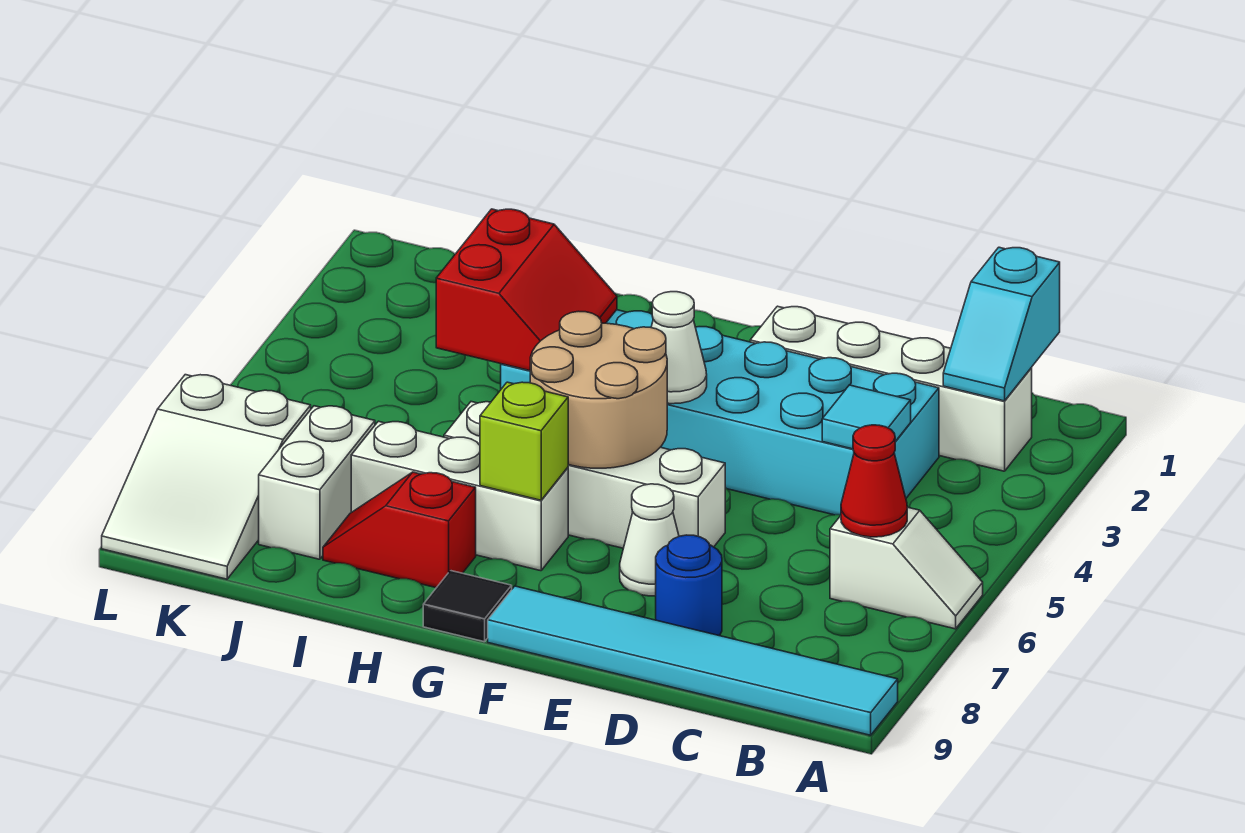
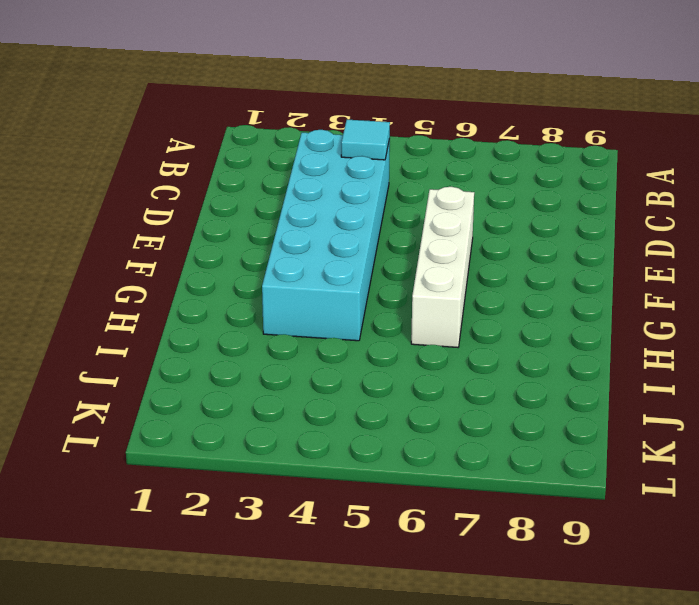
none -> white 1x2 slope [830,507,983,629]
none -> cyan 1x6 tile [488,586,898,735]
none -> white 1x4 brick [750,306,1032,471]

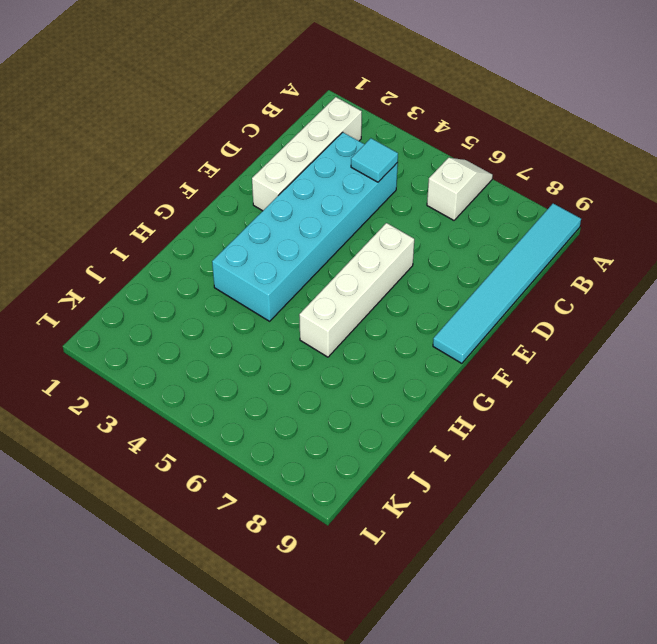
none -> blue 1x1 round brick [656,535,722,636]
none -> white 1x1 cone [620,484,679,596]
none -> white 1x3 brick [351,421,568,571]

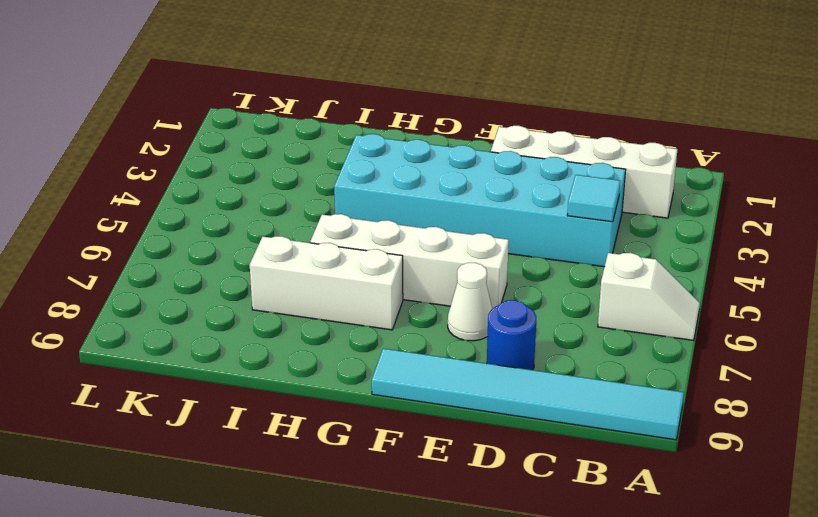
none -> black 1x1 tile [423,571,512,642]
none -> red 1x2 slope [323,472,476,588]
none -> white 1x2 brick [259,406,375,559]

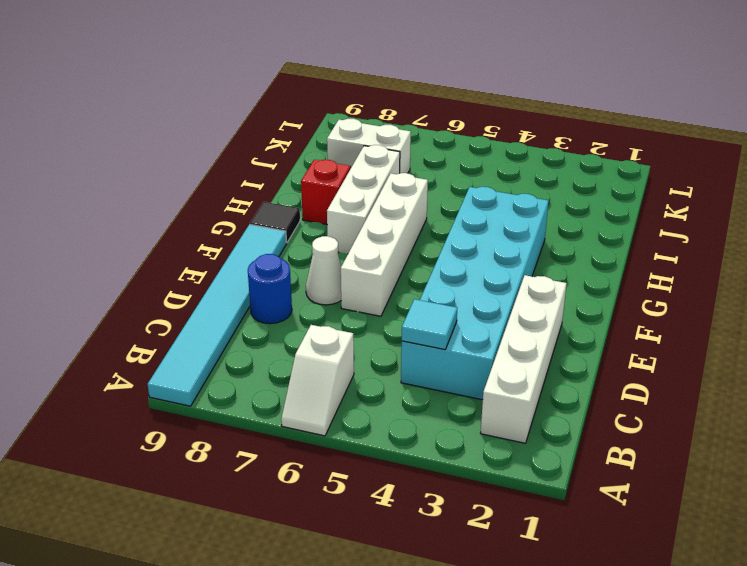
none -> white 2x3 slope [102,375,311,579]
none -> cyan 1x2 slope [943,247,1060,401]
none -> red 1x1 cone [841,425,907,537]

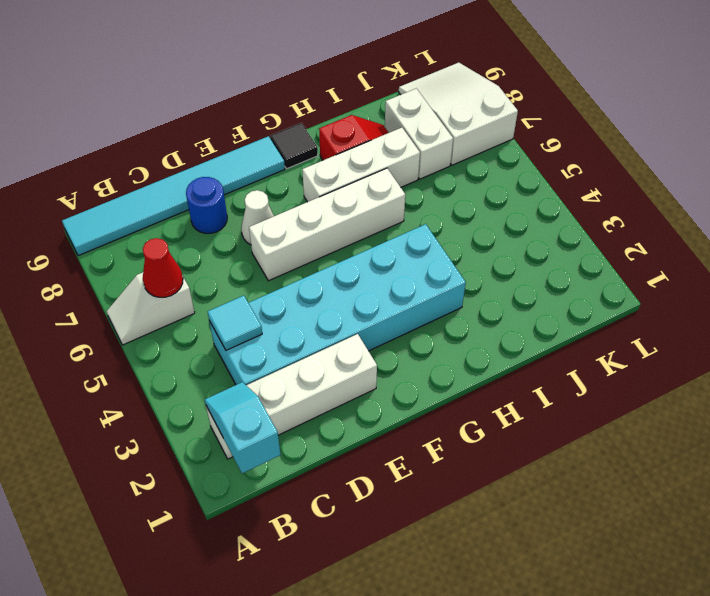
none -> white 1x1 cone [651,292,707,404]
none -> tan 2x2 round brick [530,311,667,468]
none -> lime 1x1 brick [480,382,568,500]

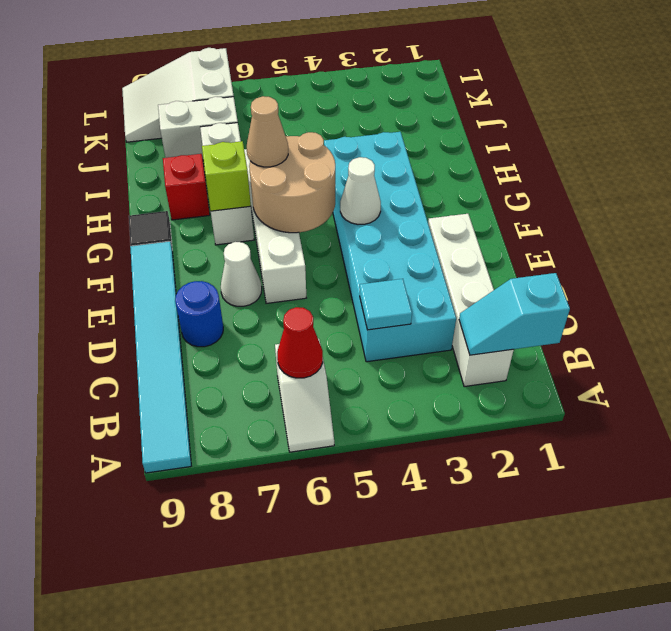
tan 1x1 cone [247,96,288,167] -> none
none -> red 2x2 slope [436,209,617,371]

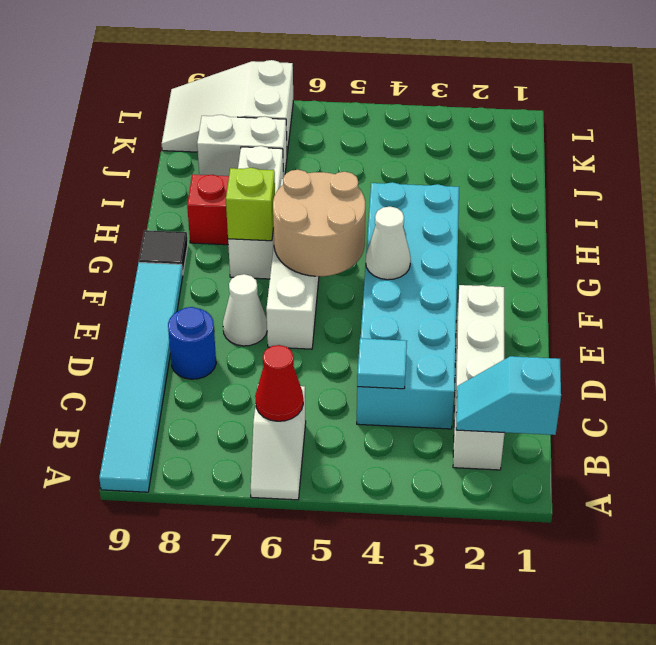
none -> red 2x2 slope [436,209,617,371]

